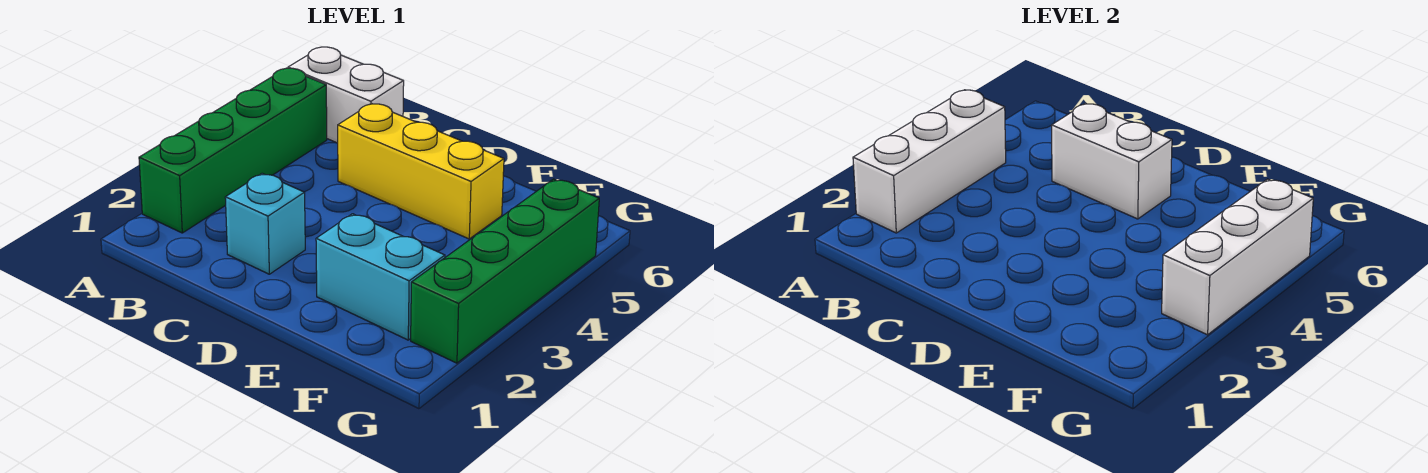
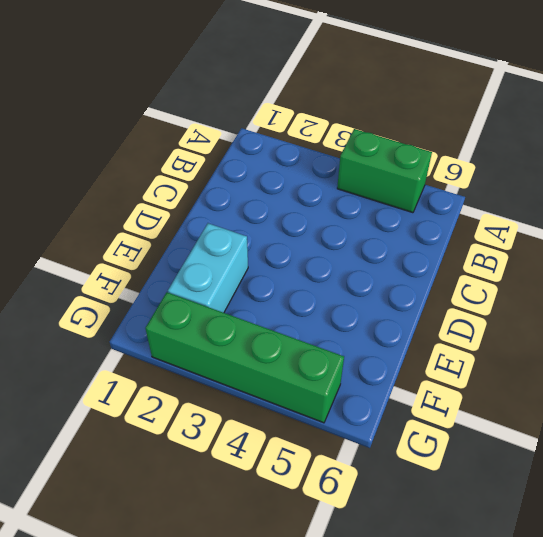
green 1x2 brick [337,129,432,213] -> green 1x4 brick [139,68,327,233]
none -> white 1x2 brick [288,47,404,143]
none -> cyan 1x1 brick [225,173,305,274]

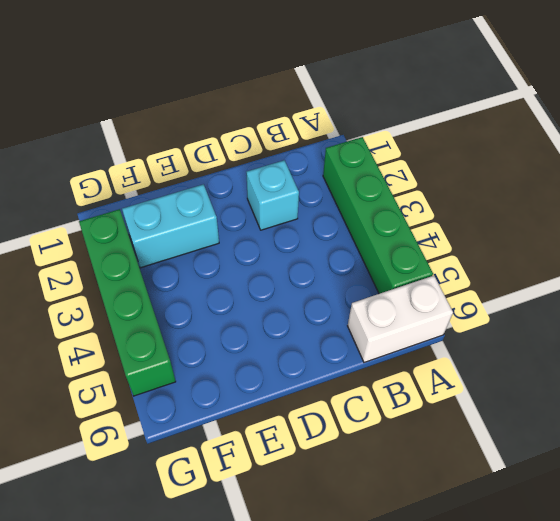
none -> yellow 1x3 brick [338,103,504,239]
none -> white 1x3 brick [853,90,1006,233]

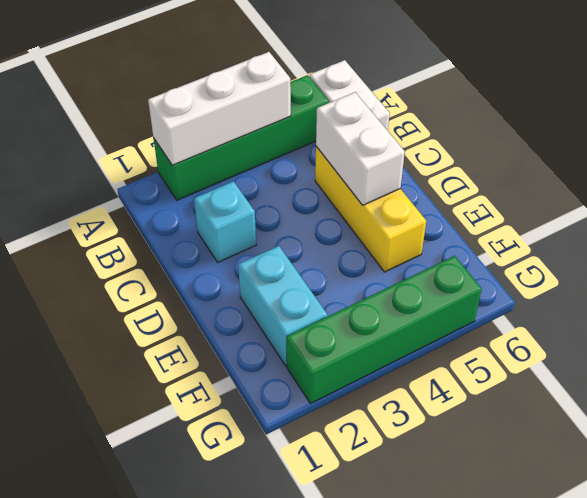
none -> white 1x3 brick [1162,179,1313,335]

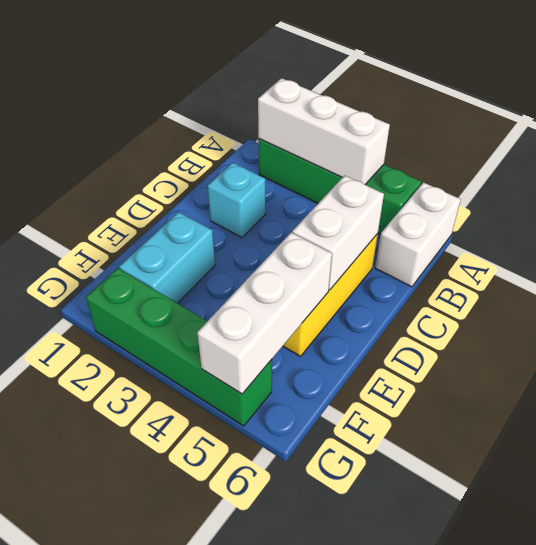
white 1x3 brick [197,232,332,394] -> white 1x3 brick turned to [1162,179,1313,335]

